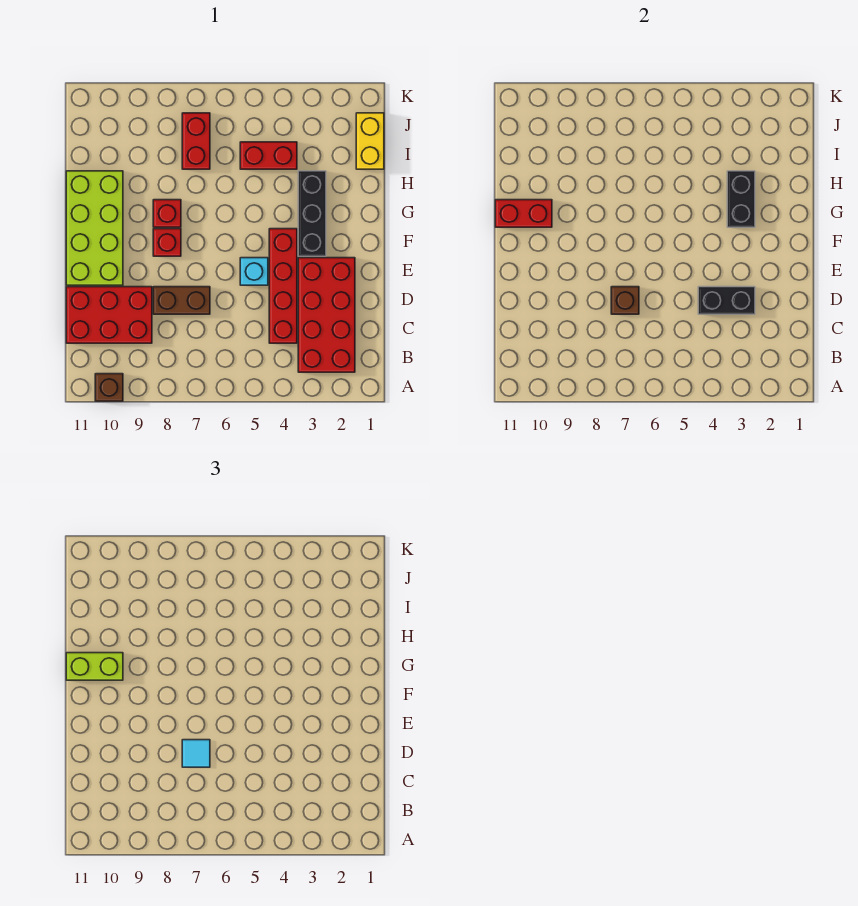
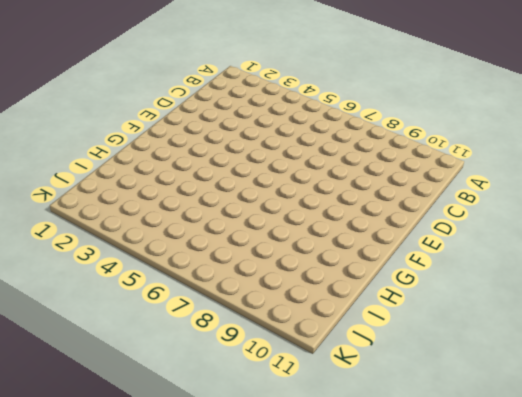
none -> brown 1x1 brick [95,374,123,401]
none -> red 2x4 brick [298,258,355,372]
none -> red 1x4 brick [269,229,297,343]

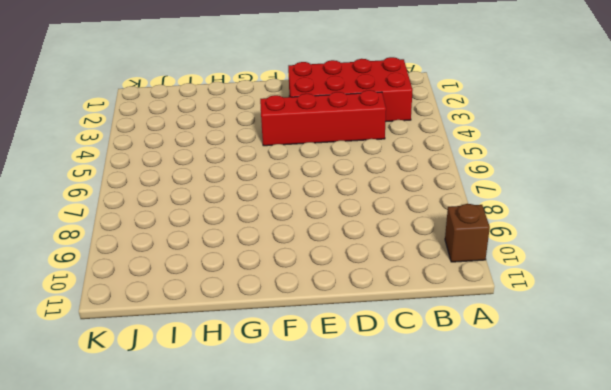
none -> red 2x3 brick [66,287,152,343]
none -> brown 1x2 brick [153,287,210,314]
none -> cyan 1x1 brick [240,258,268,285]

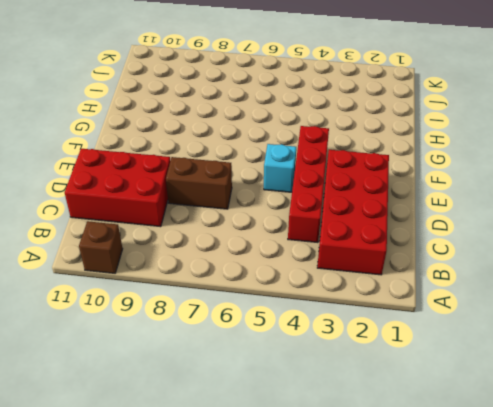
none -> lime 2x4 brick [66,171,123,285]
none -> black 1x3 brick [298,171,326,256]
none -> red 1x1 brick [153,229,181,256]

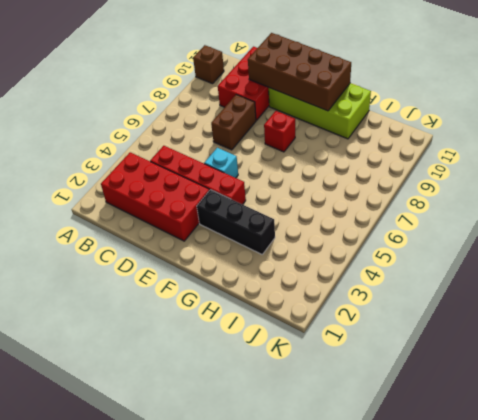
brown 2x4 brick [248,33,351,111] -> red 1x2 brick [495,200,552,227]
none -> red 1x1 brick [153,200,181,227]
none -> yellow 1x2 brick [356,113,384,169]
none -> red 1x2 brick [240,142,297,169]

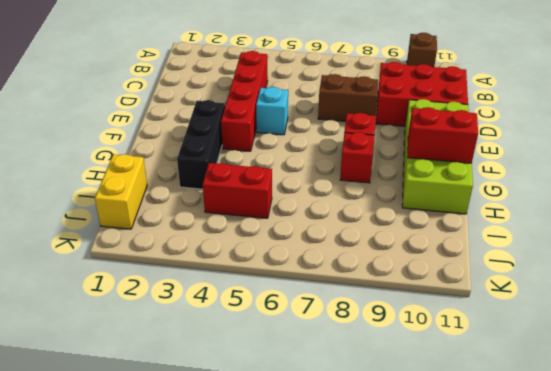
none -> red 2x4 brick [298,258,355,372]
none -> red 1x2 brick [182,113,210,169]
none -> black 1x2 brick [698,287,755,314]

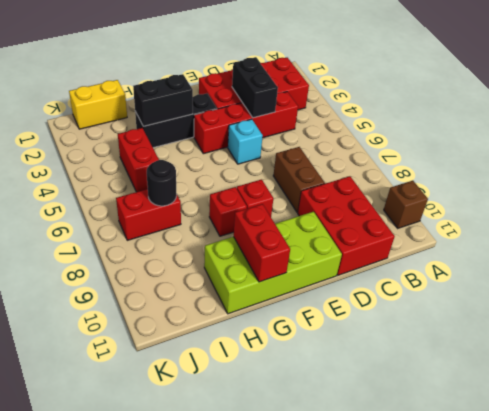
black 1x1 round brick [147,160,177,206] -> none
none -> brown 1x1 brick [611,287,639,314]
none -> cyan 1x1 tile [182,740,210,767]
none -> lime 1x2 brick [66,653,123,680]

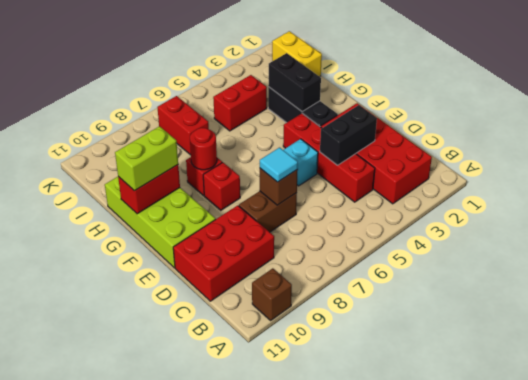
red 1x1 round brick [190,128,217,170] -> none

